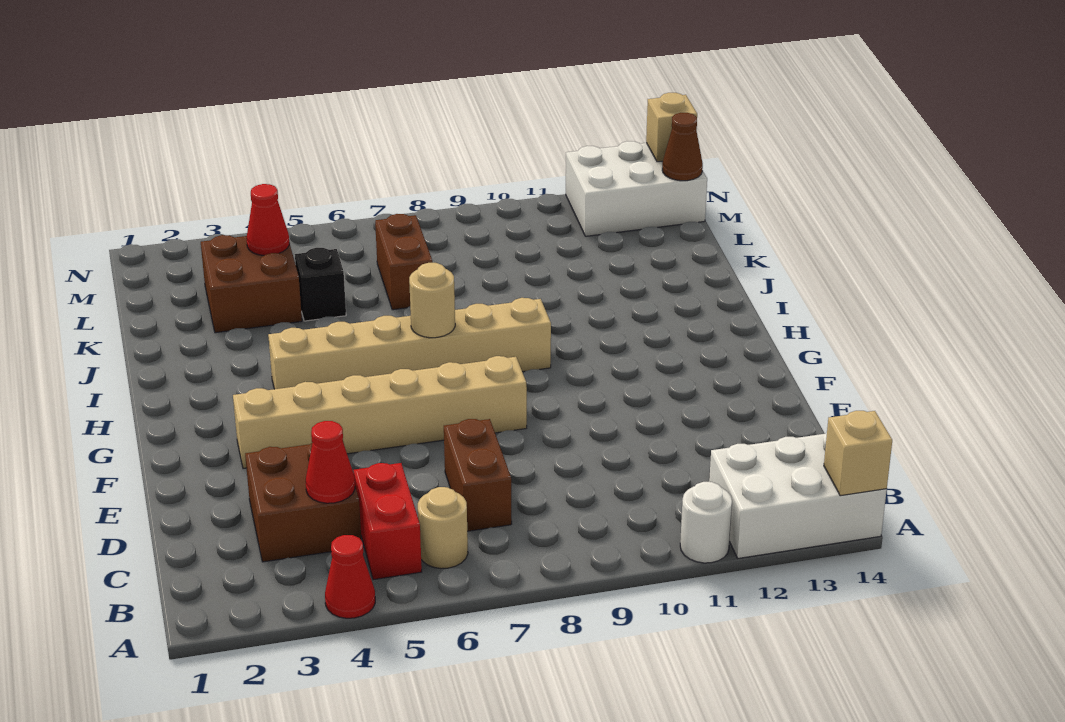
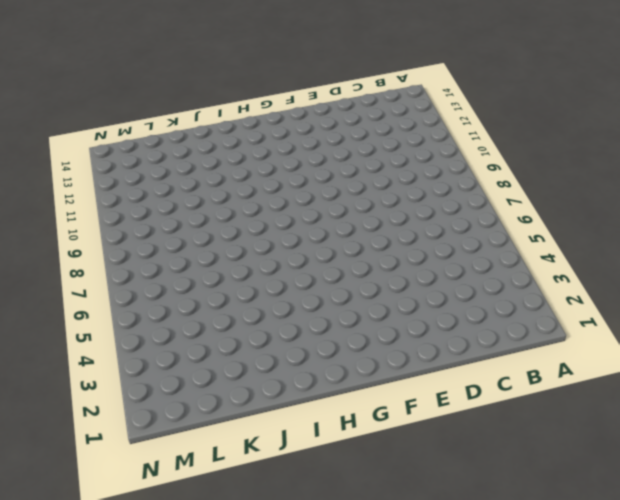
none -> red 1x1 cone [325,535,375,618]
none -> white 1x1 round brick [680,482,732,563]
none -> white 2x3 brick [709,433,887,558]

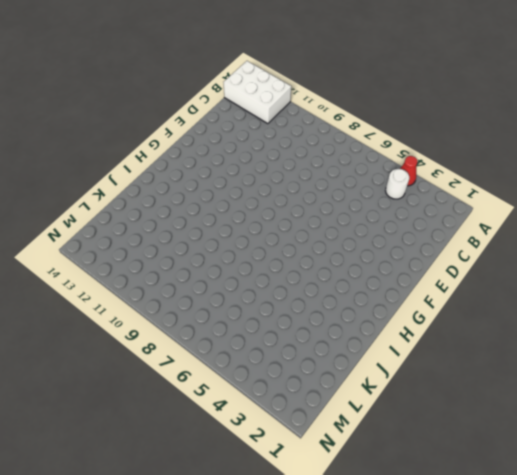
white 1x1 round brick [385,169,409,199] -> white 1x1 round brick moved to [680,482,732,563]
none -> red 1x2 brick [353,463,422,580]
none -> tan 1x1 round brick [418,487,468,569]
none -> brown 2x2 brick [245,442,361,562]

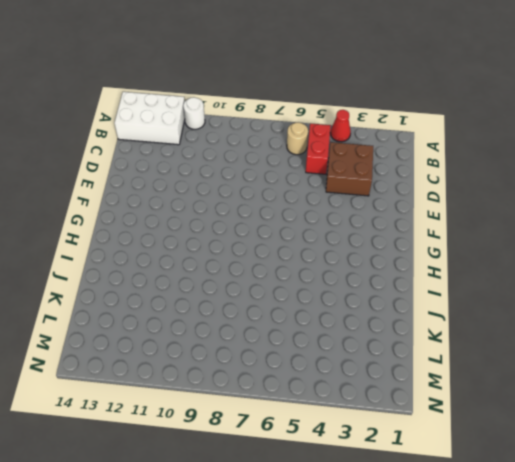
none -> brown 1x2 brick [444,419,512,531]
none -> tan 1x6 brick [233,356,527,469]
none -> tan 1x6 brick [268,298,551,389]

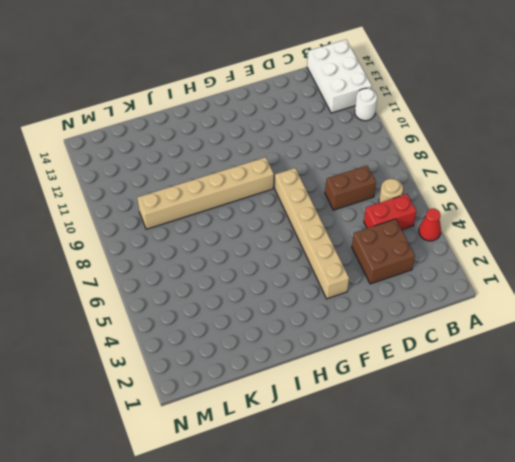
tan 1x6 brick [137,157,274,229] -> tan 1x6 brick turned to [268,298,551,389]
none -> brown 2x2 brick [201,235,302,333]
none -> black 1x1 brick [295,248,346,321]
none -> brown 1x2 brick [375,214,432,310]

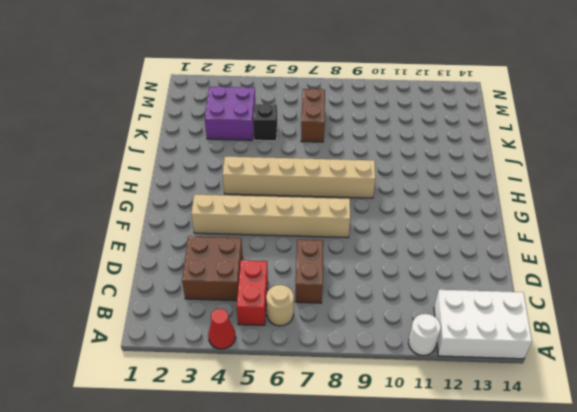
purple 2x2 brick [205,86,255,140] -> brown 2x2 brick [201,235,302,333]
none -> white 2x3 brick [566,141,707,236]
none -> tan 1x1 brick [824,411,892,496]
none -> red 1x1 cone [306,421,355,503]

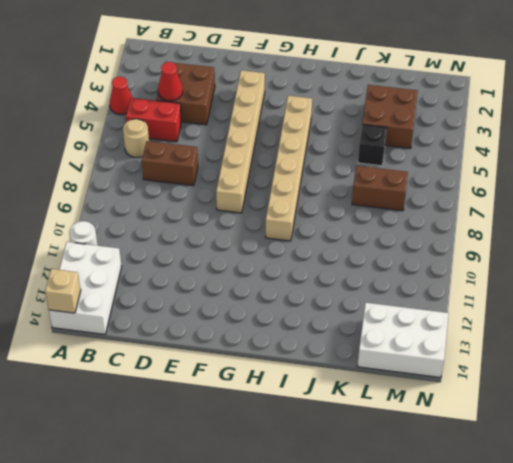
white 2x3 brick [357,303,449,378] -> white 2x3 brick turned to [566,141,707,236]
none -> tan 1x1 round brick [409,263,455,338]
none -> red 1x1 cone [247,184,289,256]
none -> brown 1x1 cone [662,113,703,181]

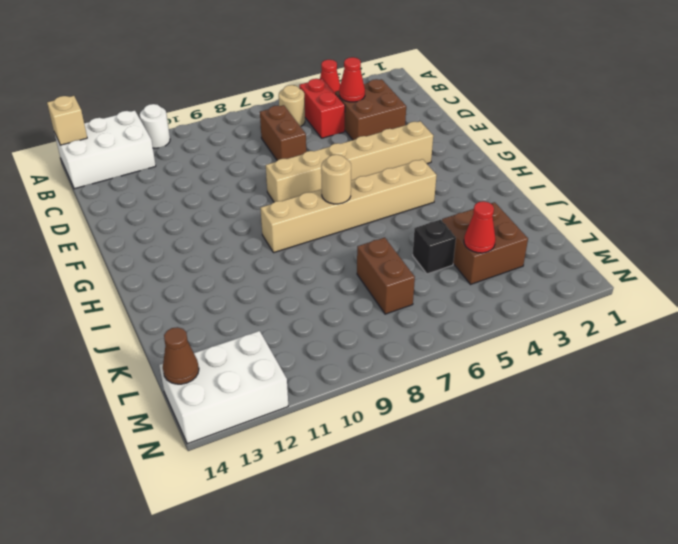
none -> tan 1x1 brick [646,93,697,162]

